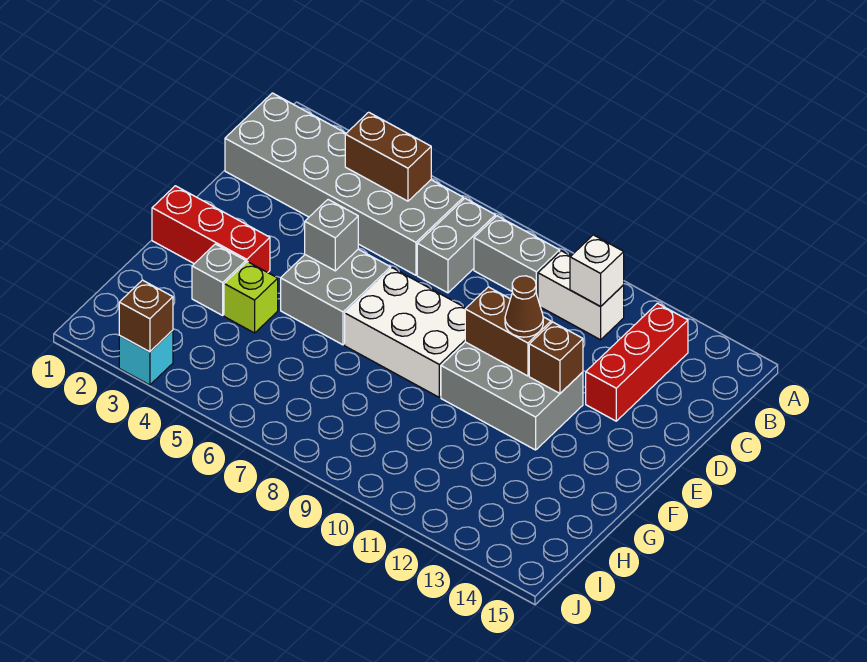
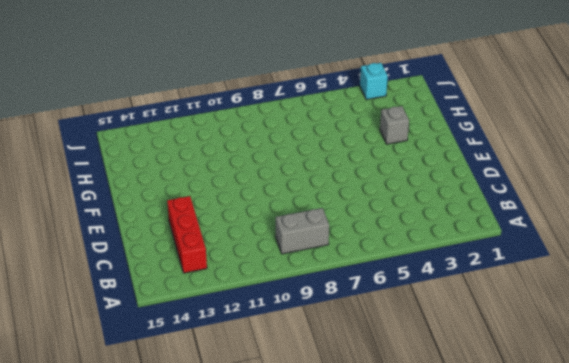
none -> grey 2x6 brick [225,93,463,275]
none -> grey 1x2 brick [417,198,495,293]
none -> white 1x2 brick [538,251,624,340]

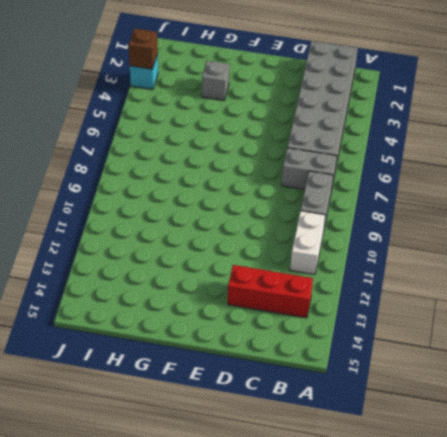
none -> grey 2x2 brick [281,249,391,345]
none -> white 2x3 brick [345,268,466,397]
none -> grey 2x3 brick [441,342,583,450]

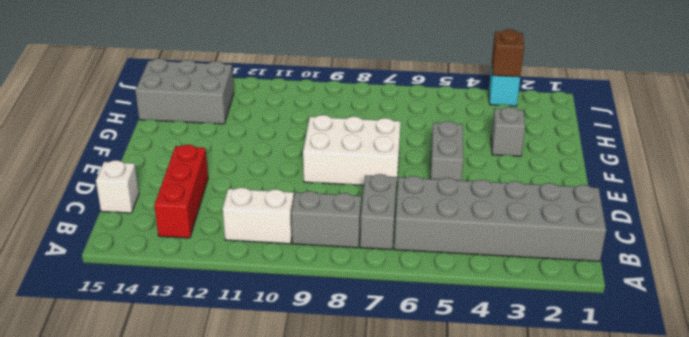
white 1x1 brick [96,160,139,213] -> white 1x1 brick moved to [570,235,624,307]
grey 1x2 brick [430,121,463,180] -> grey 2x2 brick [281,249,391,345]
grey 2x3 brick [135,59,234,124] -> grey 2x3 brick moved to [441,342,583,450]
none -> red 1x3 brick [152,186,270,272]
none -> lime 1x1 brick [224,262,278,333]
none -> brown 1x2 brick [345,112,431,201]

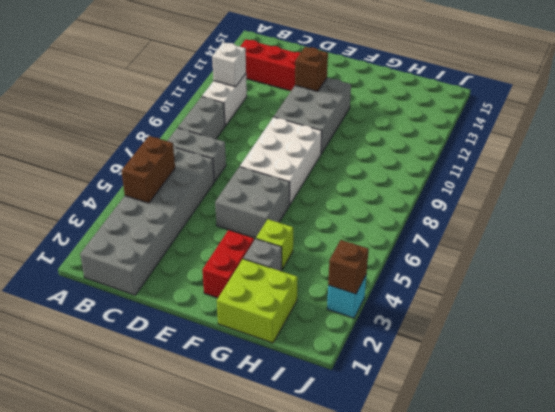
red 1x2 brick [203,230,254,298] -> red 1x3 brick [152,186,270,272]
lime 2x2 brick [217,259,298,343] -> none
none -> grey 1x1 brick [305,200,358,271]
none -> brown 1x2 brick [465,287,551,376]
none -> brown 1x1 cone [505,276,543,337]

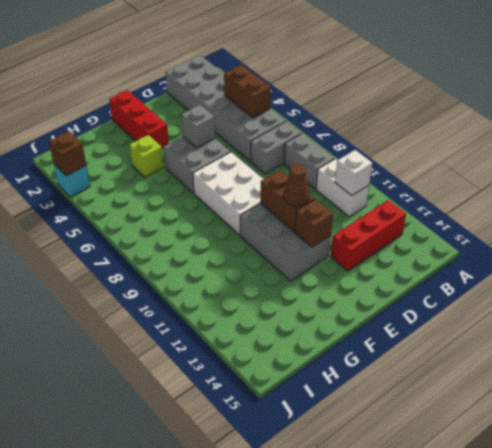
none -> grey 1x1 brick [192,244,246,315]

